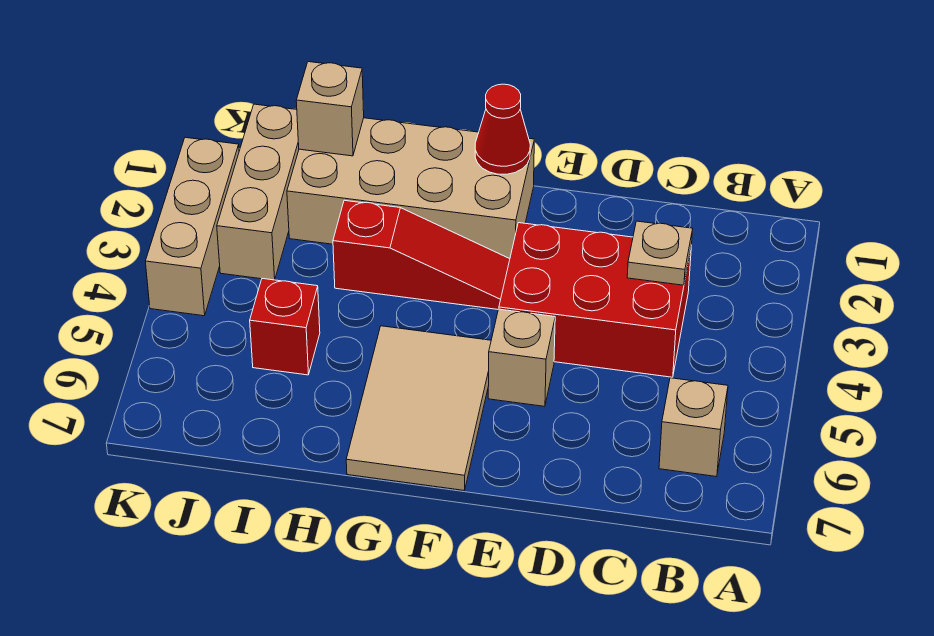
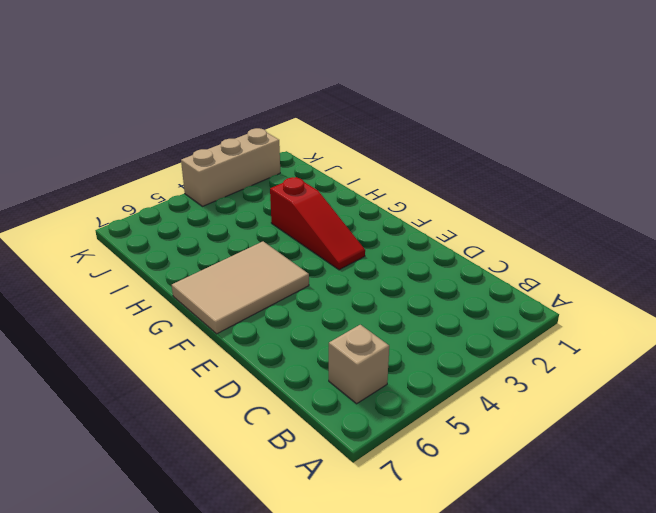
none -> red 2x3 brick [499,223,691,377]
none -> tan 1x1 brick [488,309,555,406]
none -> tan 2x4 brick [287,118,534,259]

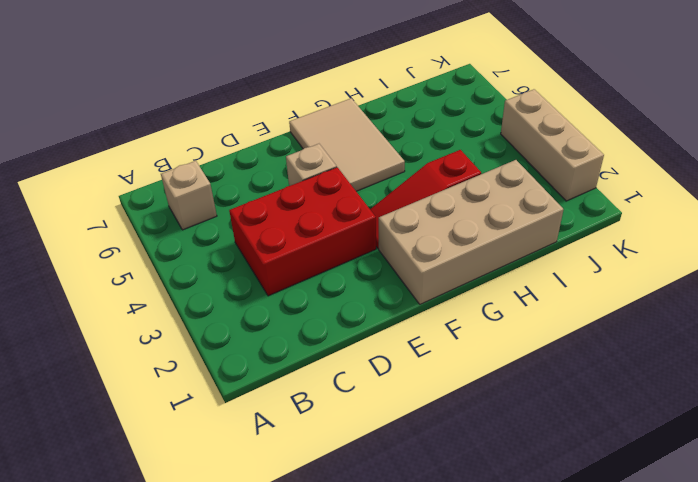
none -> red 1x1 brick [250,278,320,375]
none -> tan 1x3 brick [217,104,299,280]
none -> tan 1x1 plate [627,221,693,285]

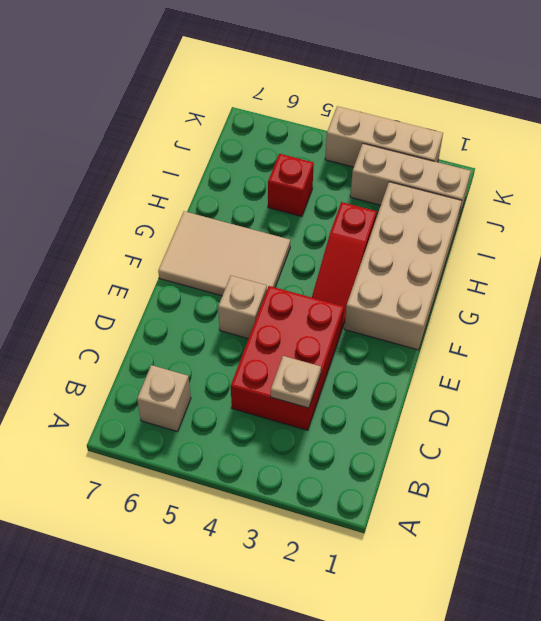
none -> red 1x1 cone [475,84,530,174]
none -> tan 1x1 brick [296,62,364,156]

